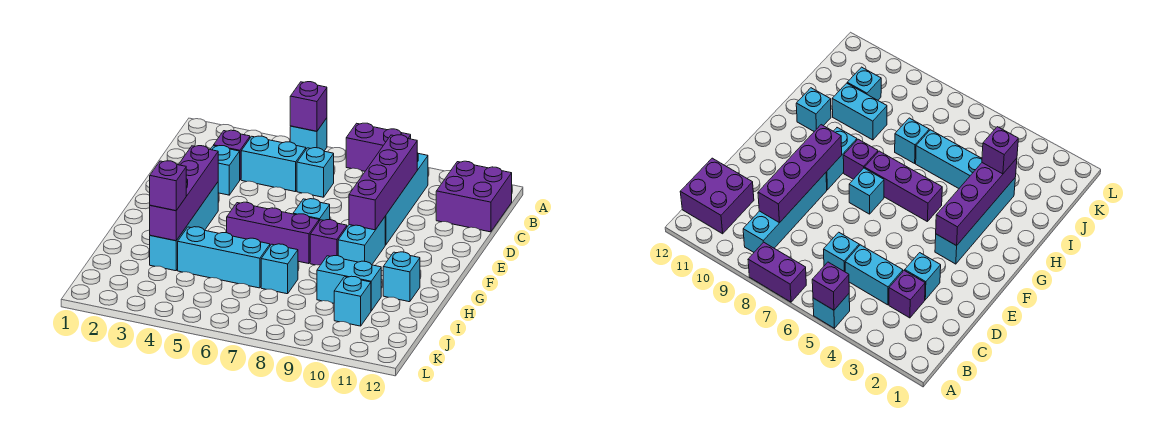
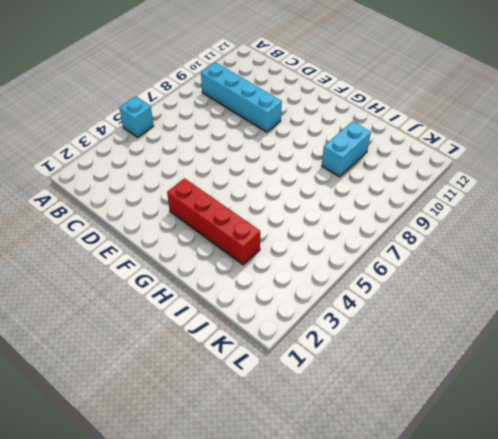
red 1x4 brick [167,178,260,265] -> cyan 1x4 brick [150,182,218,271]
none -> purple 1x2 brick [346,123,411,171]
none -> purple 2x2 brick [436,161,512,232]
none -> purple 1x1 brick [214,130,250,180]

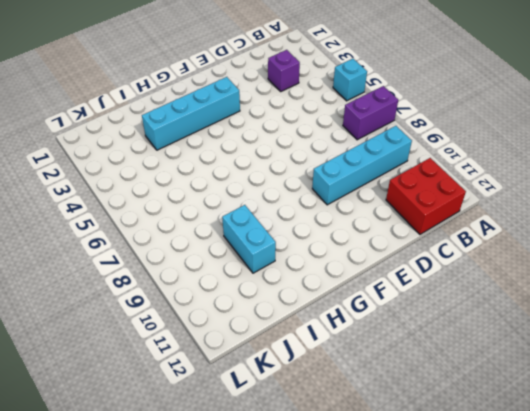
purple 1x2 brick [343,86,398,140] -> purple 1x2 brick turned to [346,123,411,171]
red 2x2 brick [386,158,466,234] -> purple 2x2 brick [436,161,512,232]
none -> cyan 1x2 brick [241,136,306,192]
none -> cyan 1x1 brick [297,148,334,197]
none -> cyan 1x1 brick [210,146,240,195]

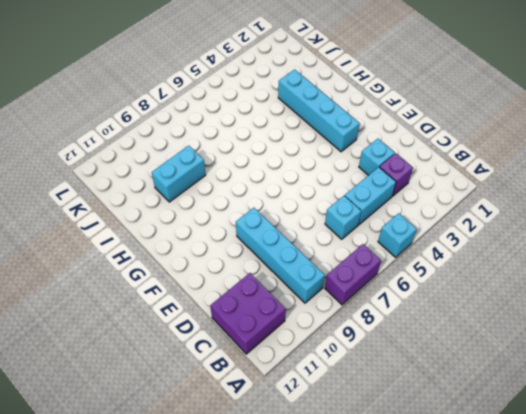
none -> cyan 1x1 brick [293,199,330,221]
none -> cyan 1x2 brick [338,217,385,265]
none -> purple 1x3 brick [227,202,319,264]

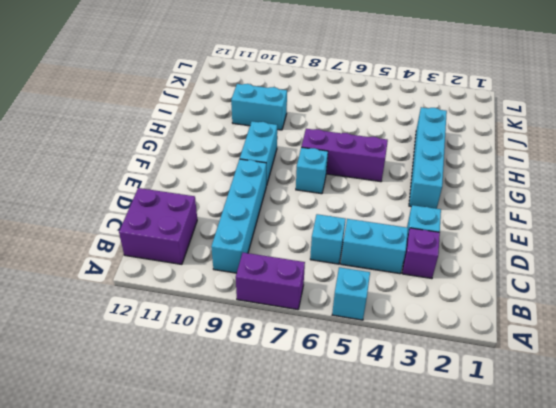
none -> purple 1x1 brick [310,220,347,265]
none -> cyan 1x1 brick [383,252,420,302]
none -> cyan 1x3 brick [178,227,270,288]

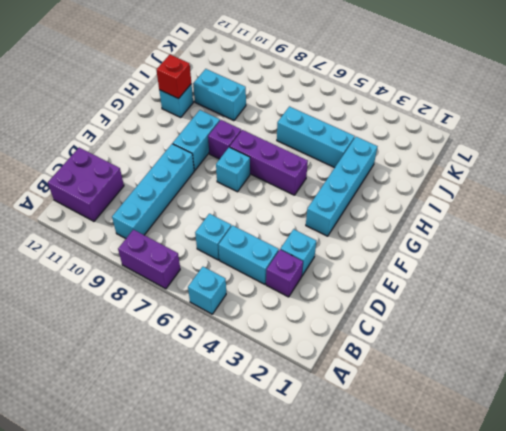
red 1x1 brick [156,55,191,99] -> none
none -> cyan 1x1 brick [261,244,298,294]
none -> cyan 1x1 brick [334,276,371,326]
none -> purple 1x1 brick [290,82,327,131]

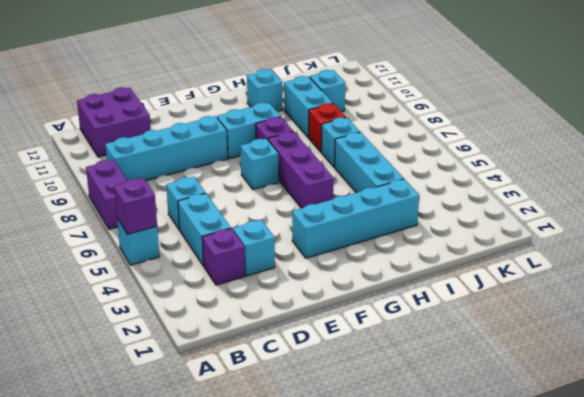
red 1x1 brick [309,103,346,152] -> none
none -> purple 1x4 brick [349,135,417,230]
none -> purple 1x4 brick [150,146,218,241]
none -> purple 1x1 brick [150,161,186,211]

